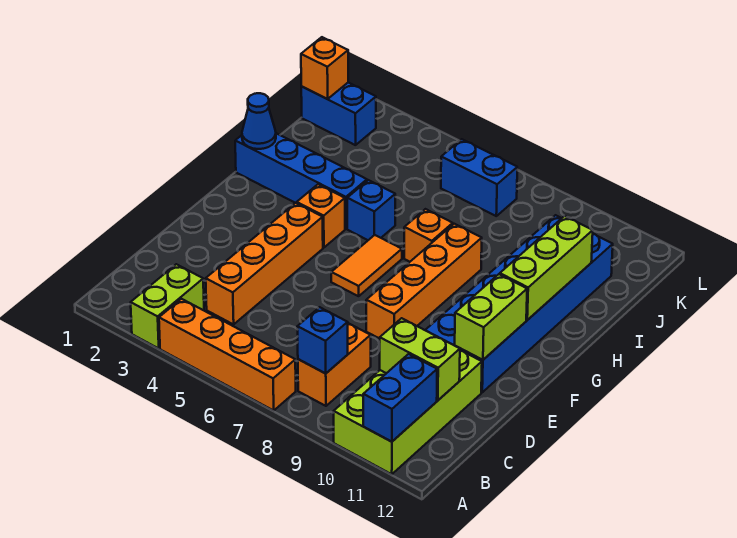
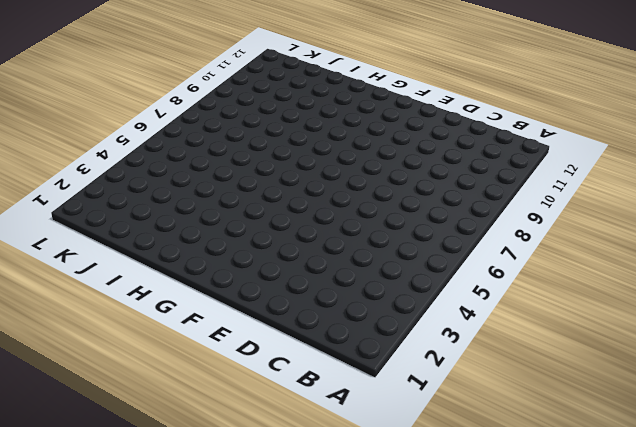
none -> lime 1x2 brick [131,264,204,348]
none -> orange 1x4 brick [159,299,296,410]
none -> lime 2x4 brick [334,350,482,474]

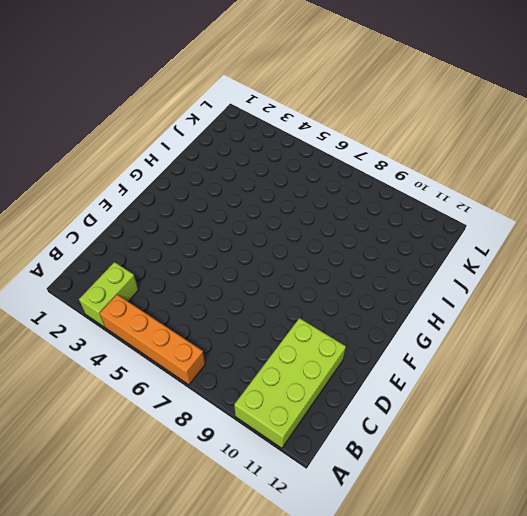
none -> orange 1x2 brick [298,323,371,406]
none -> orange 1x4 brick [206,203,323,324]
none -> orange 1x4 brick [366,224,482,339]

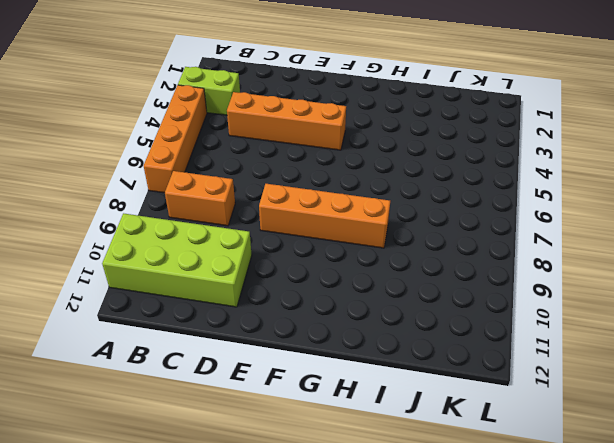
none -> blue 2x6 brick [425,215,613,392]
none -> orange 1x2 tile [331,235,402,296]
none -> orange 1x1 brick [297,184,345,248]

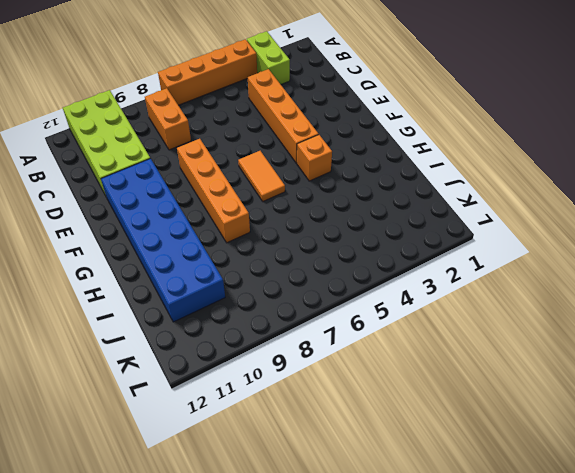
none -> blue 1x4 brick [235,133,367,229]
none -> blue 1x1 brick [347,180,395,240]
none -> orange 1x1 brick [404,209,453,262]

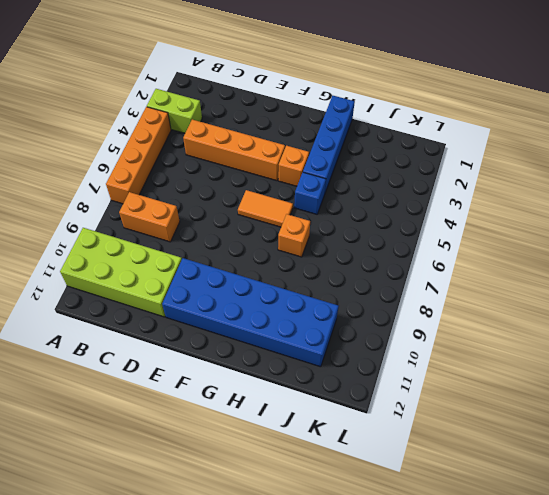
none -> orange 1x4 brick [366,224,482,339]
none -> blue 1x2 brick [301,83,376,145]
none -> blue 1x2 brick [441,139,517,216]

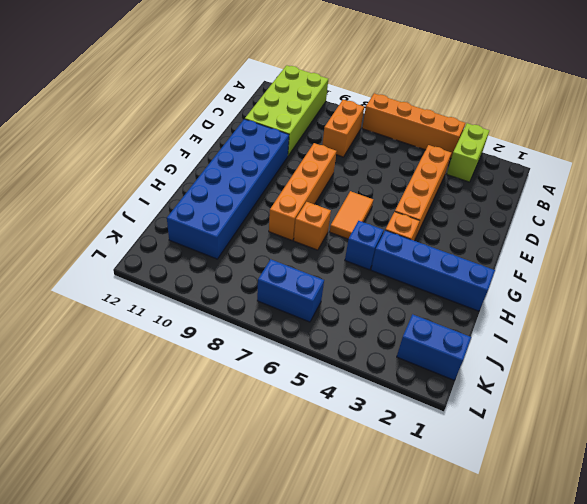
none -> blue 1x2 brick [363,354,437,442]
none -> blue 1x1 brick [297,307,348,373]
none -> lime 1x2 brick [380,318,460,400]

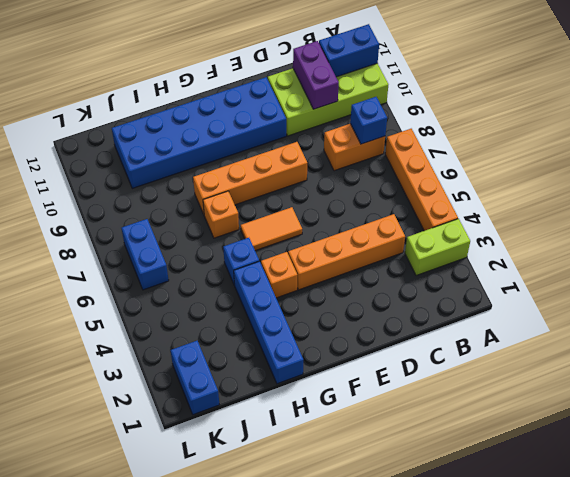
purple 1x2 brick [293,41,339,109] -> lime 1x2 brick [380,318,460,400]
none -> lime 1x2 brick [455,274,527,360]
none -> lime 1x3 brick [500,216,593,320]
none -> blue 1x1 cone [242,93,276,149]

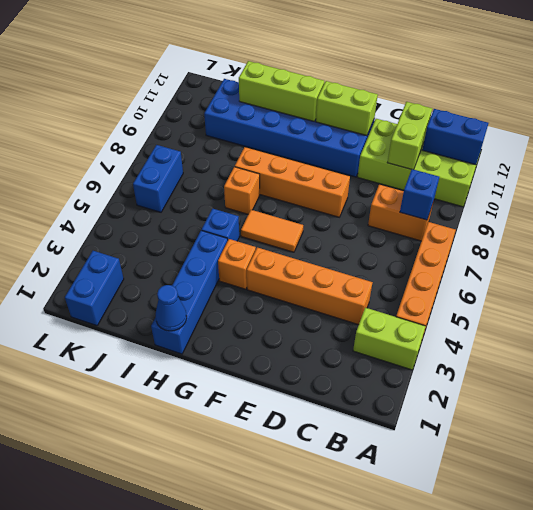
none -> orange 1x1 brick [301,37,348,99]

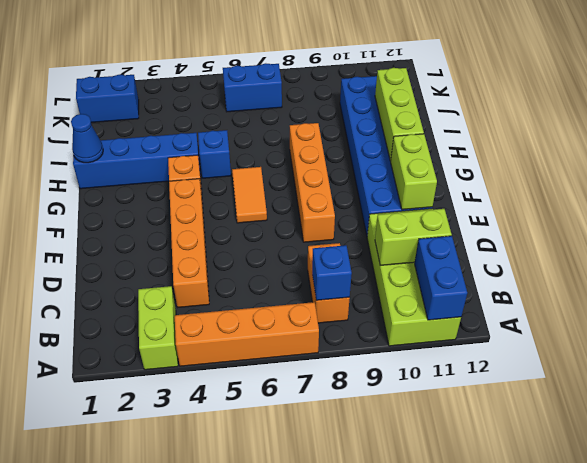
none -> orange 1x1 brick [404,209,453,262]
none -> orange 1x1 brick [301,37,348,99]

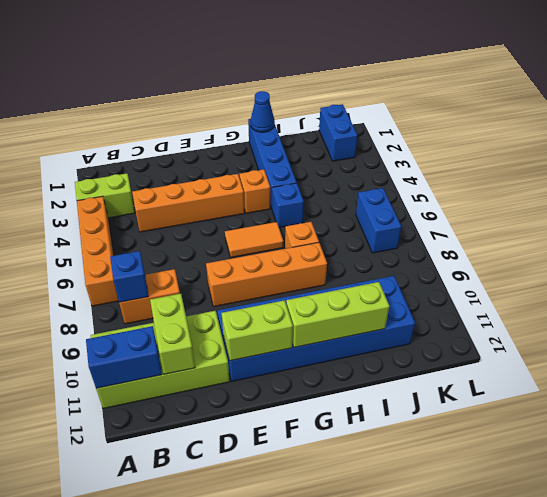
none -> orange 1x1 brick [301,37,348,99]

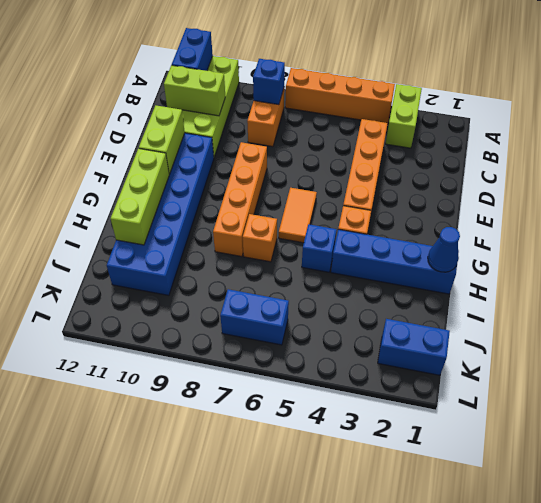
none -> orange 1x1 brick [301,37,348,99]

